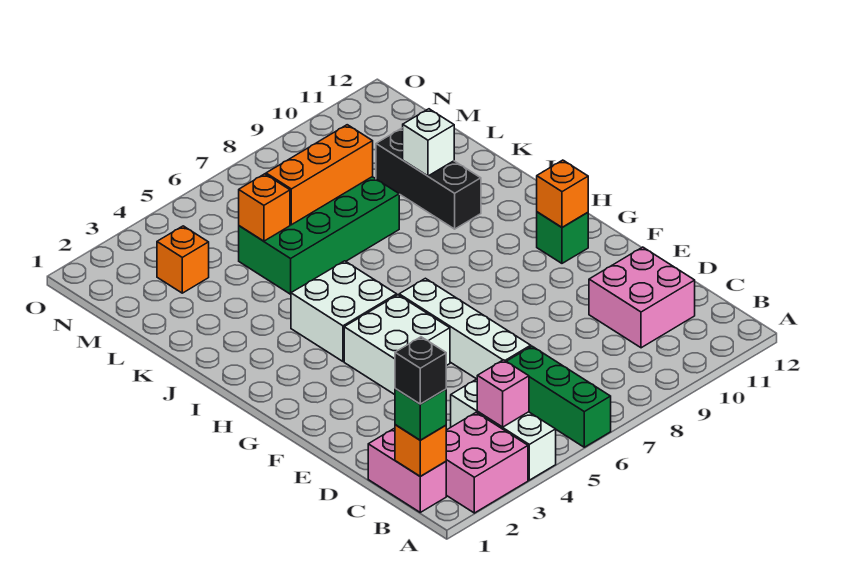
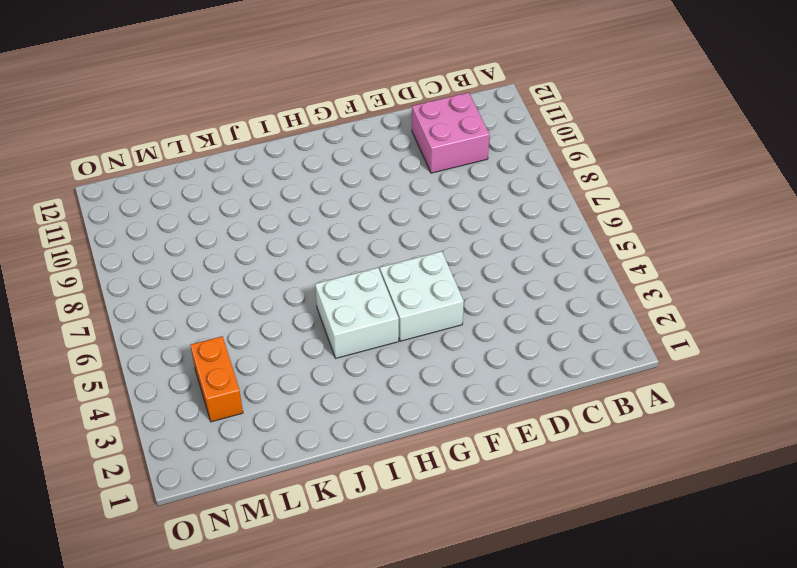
orange 1x2 brick [190,336,243,422] -> orange 1x1 brick [157,226,209,293]
none -> pink 2x2 brick [446,413,528,513]
none -> white 1x3 brick [451,379,556,480]
none -> green 1x3 brick [507,346,611,447]

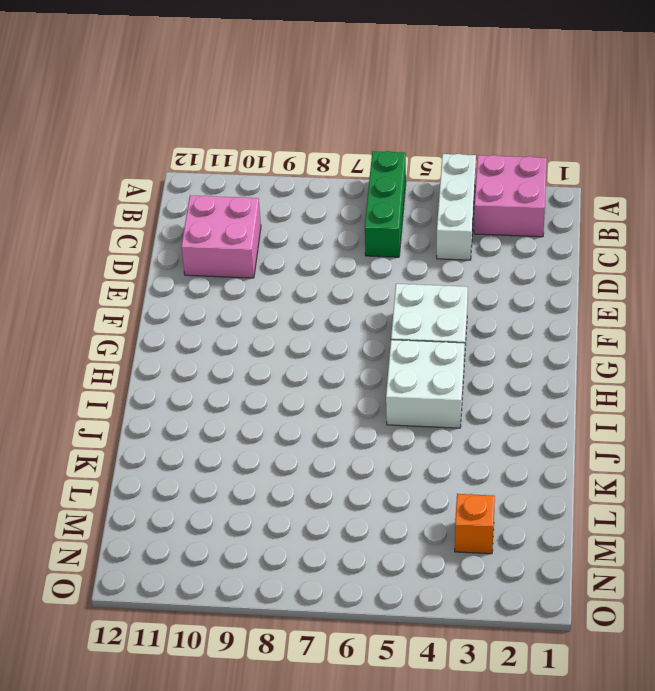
none -> pink 1x2 brick [368,428,446,512]
none -> white 1x4 brick [399,278,531,379]
none -> green 1x1 brick [537,212,588,263]

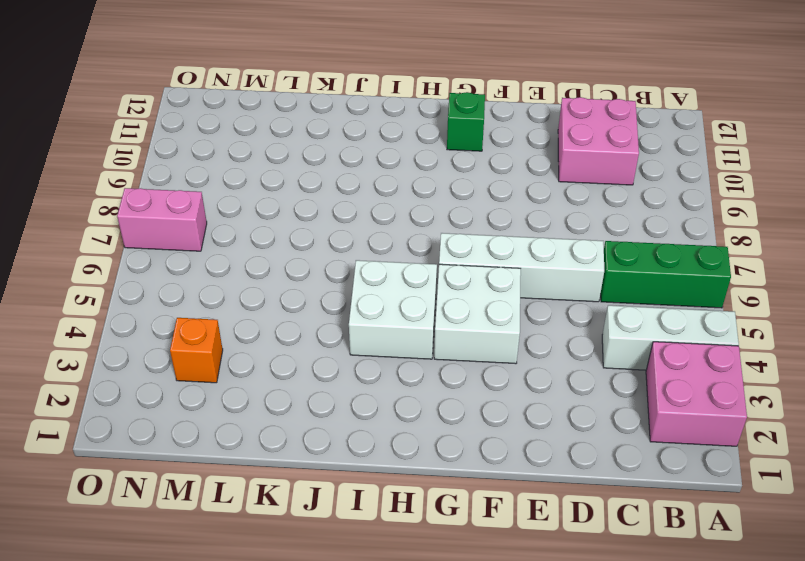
pink 1x2 brick [117,188,207,251] -> pink 1x2 brick moved to [368,428,446,512]
none -> black 1x3 brick [376,128,481,229]
none -> green 2x4 brick [239,177,399,294]
none -> orange 1x1 brick [395,425,446,476]

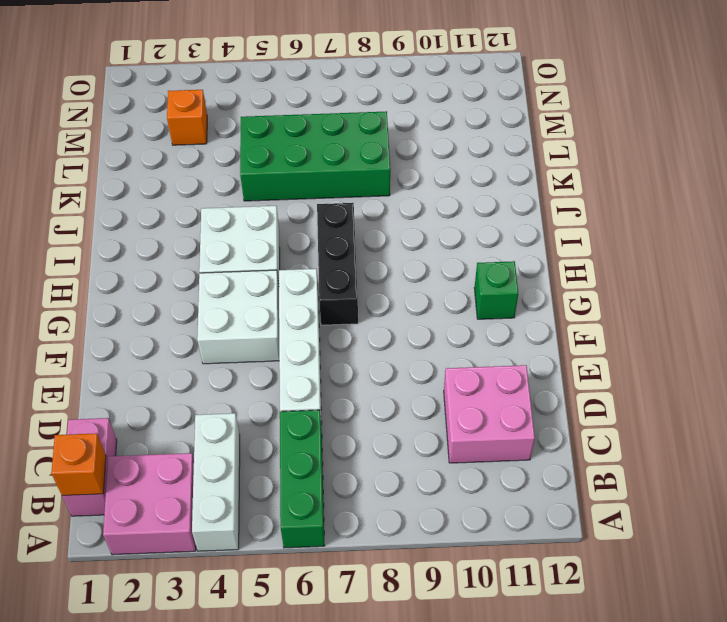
black 1x3 brick [317,203,358,325] -> black 1x3 brick moved to [376,128,481,229]
none -> pink 1x1 brick [477,360,529,427]
none -> orange 1x1 brick [537,160,588,227]
none -> white 1x1 brick [403,109,454,176]

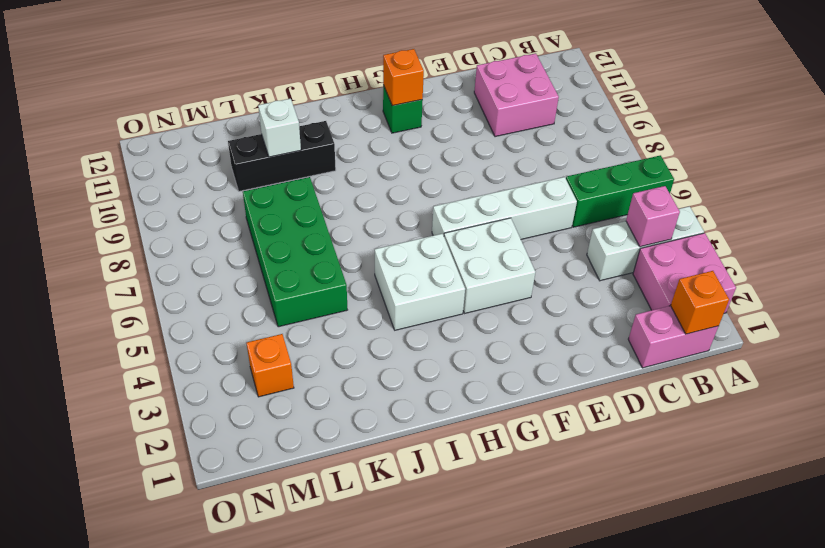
none -> orange 1x1 brick [239,174,290,241]
none -> orange 1x3 brick [266,125,373,225]
none -> green 1x1 brick [395,389,446,440]

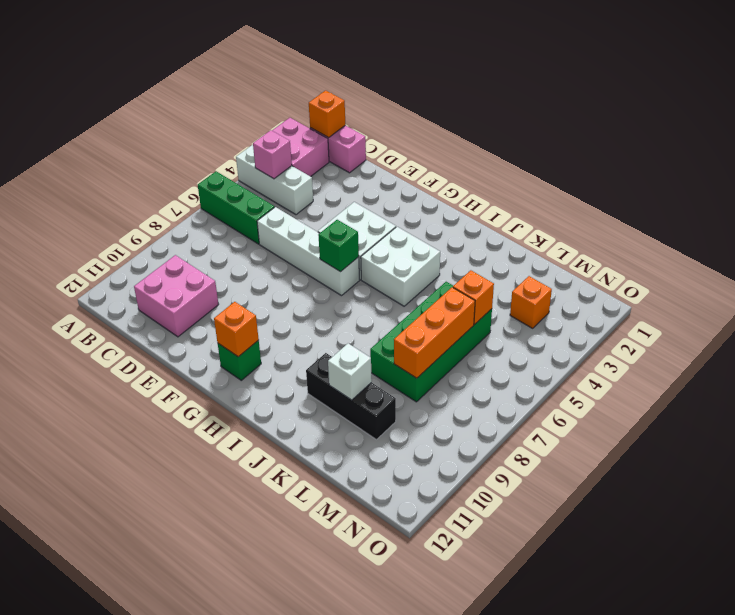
green 1x1 brick [318,220,359,272] -> green 1x1 brick moved to [395,389,446,440]
none -> black 1x1 brick [395,337,446,404]

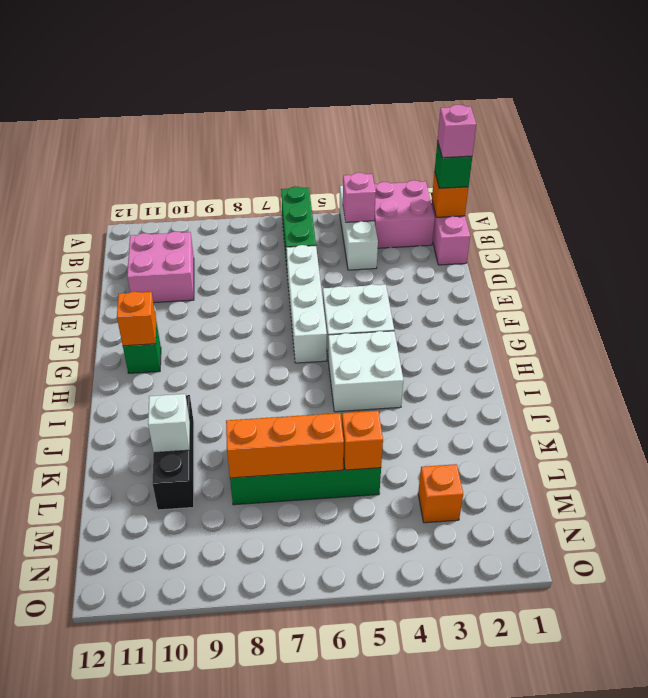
pink 1x1 brick [437,105,476,158] -> black 1x1 brick [395,337,446,404]

